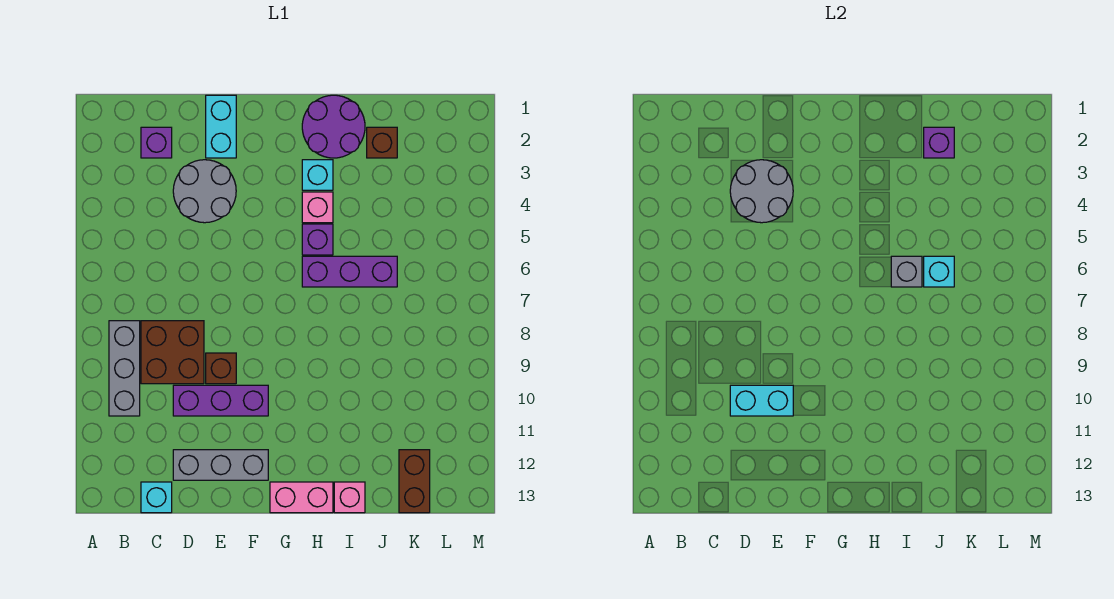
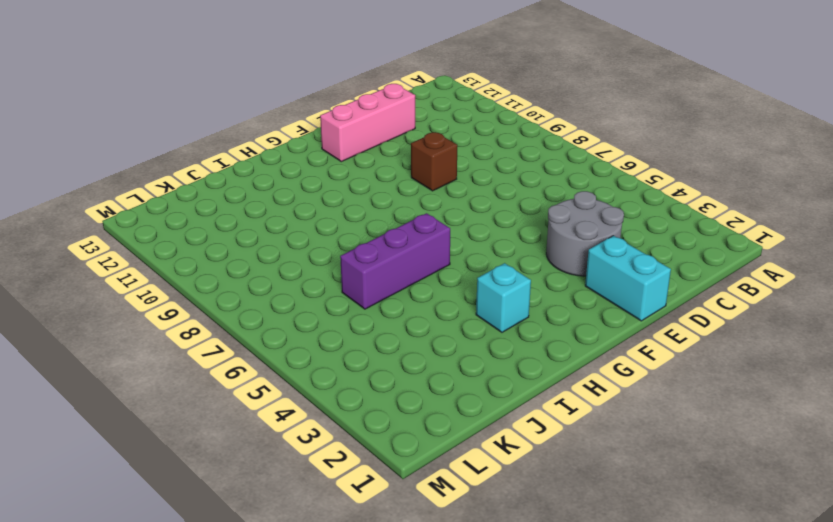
pink 1x3 brick [320,84,415,162] -> grey 1x3 brick [173,450,268,480]
none -> grey 1x3 brick [109,321,140,416]
none -> purple 1x1 brick [141,127,172,158]
none -> brown 2x2 brick [141,321,204,384]

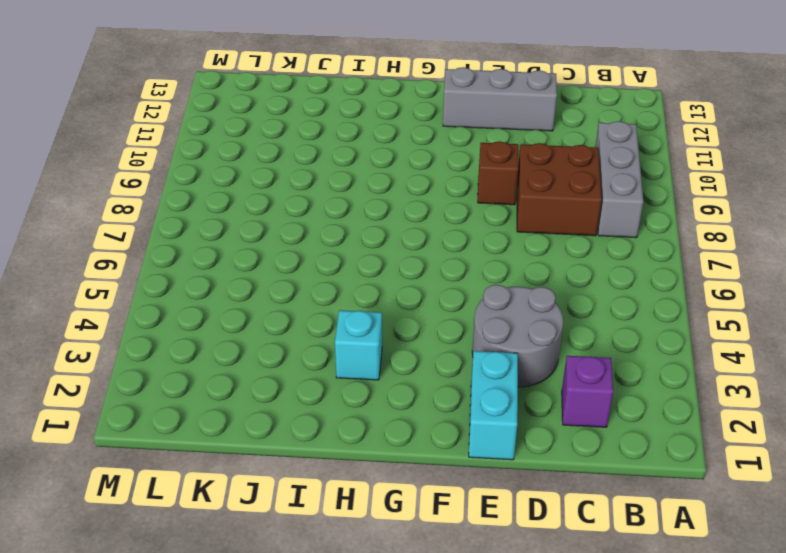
none -> cyan 1x1 brick [141,482,172,513]
none -> purple 1x3 brick [173,385,268,416]
none -> pink 1x2 brick [270,482,333,513]

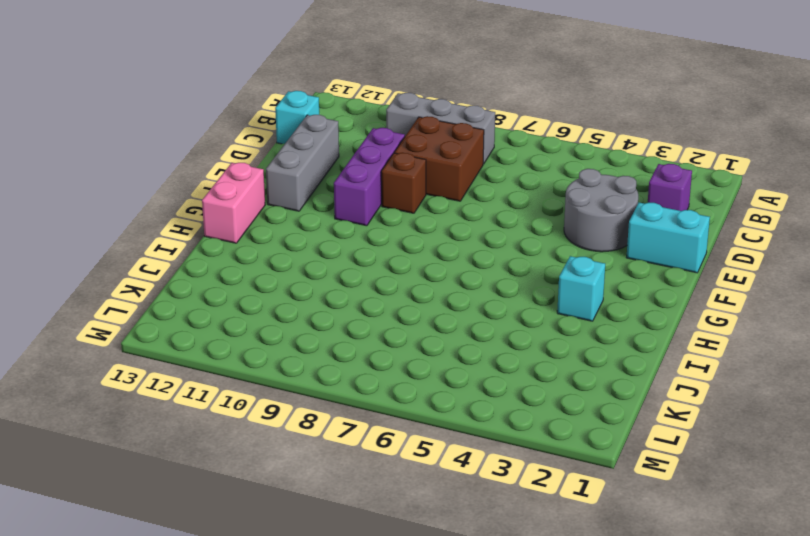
none -> purple 2x2 round brick [302,95,365,158]
none -> pink 1x1 brick [302,192,333,223]
none -> purple 1x1 brick [302,224,333,255]

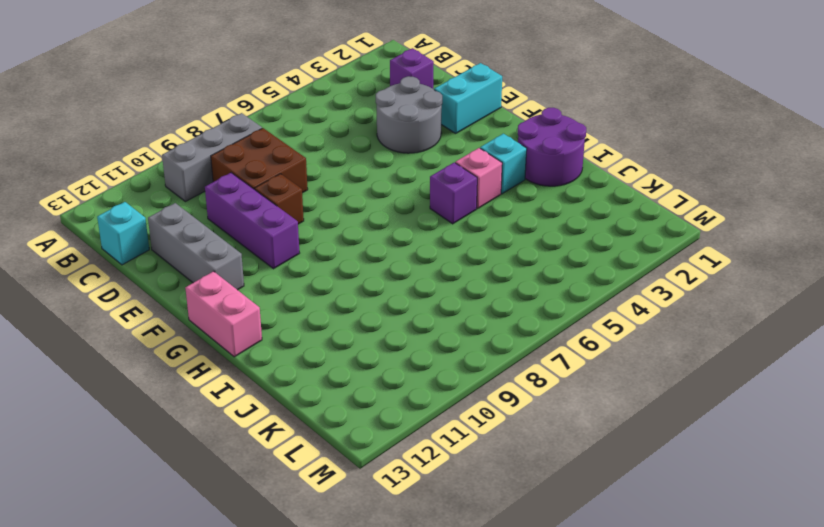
none -> purple 1x3 brick [302,256,397,287]
none -> pink 1x1 brick [334,482,365,513]
none -> brown 1x1 brick [367,127,397,158]

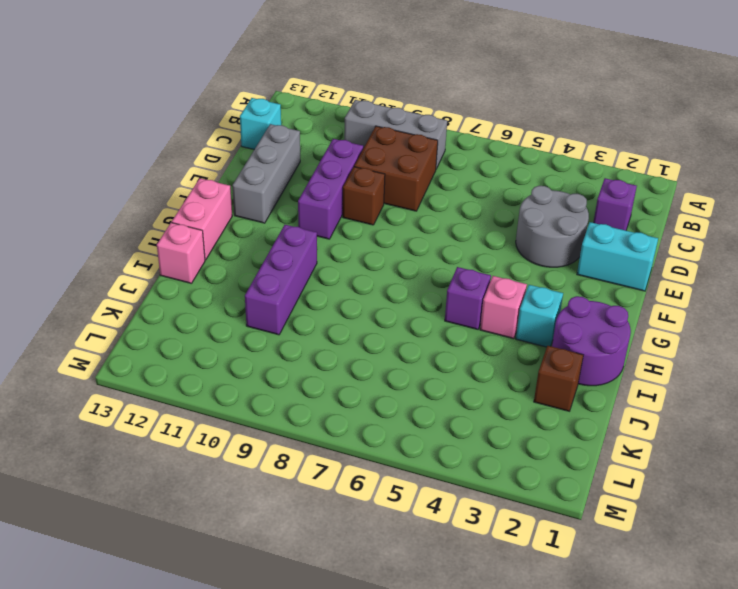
purple 1x3 brick [245,225,317,335] -> purple 1x3 brick moved to [302,256,397,287]
none -> brown 1x2 brick [399,450,430,513]
none -> grey 2x2 round brick [730,160,793,223]
none -> cyan 1x2 brick [730,385,793,416]

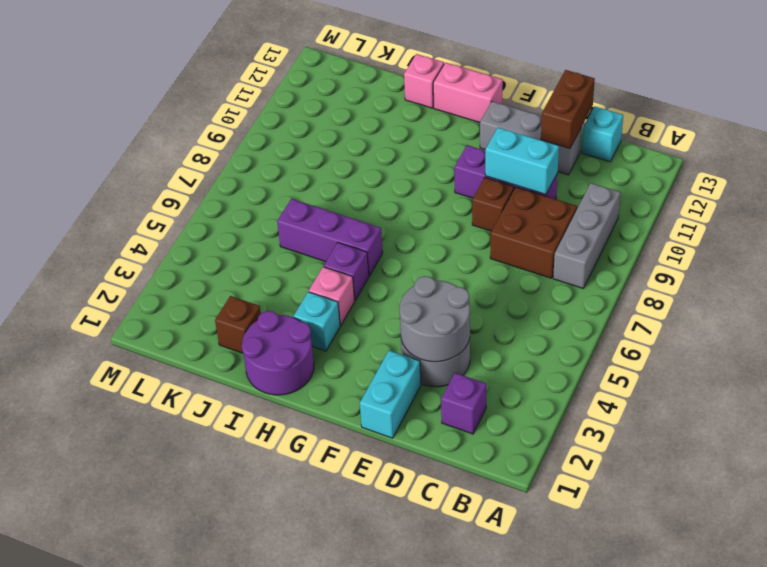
brown 1x2 brick [541,70,595,149] -> brown 1x2 brick moved to [399,450,430,513]
none -> grey 1x1 brick [891,256,922,287]
none -> purple 1x1 brick [924,127,954,158]
none -> cyan 1x1 brick [924,256,954,287]

